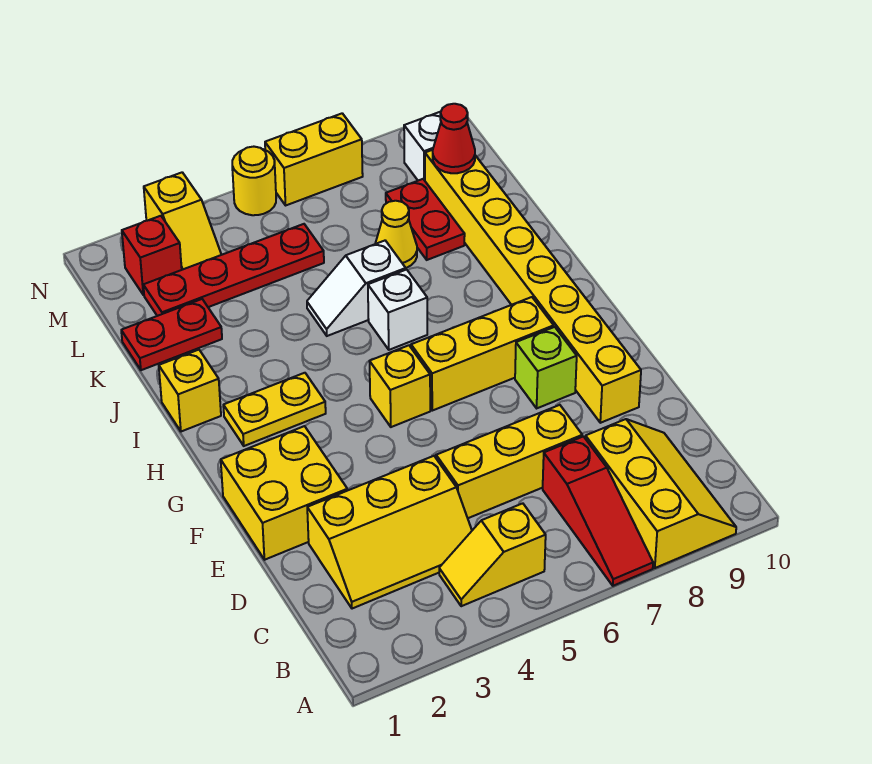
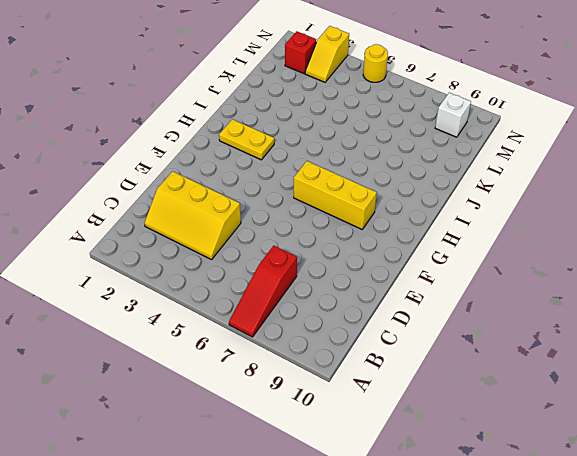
none -> yellow 2x3 slope [585,419,736,568]
none -> yellow 1x2 slope [439,503,546,606]
none -> yellow 1x3 brick [436,405,582,518]

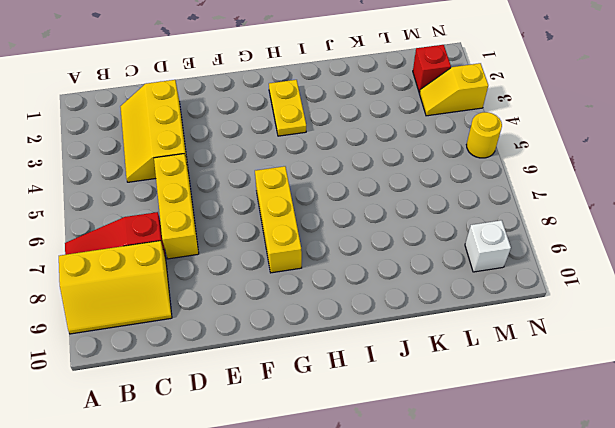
none -> yellow 1x2 slope [439,503,546,606]
none -> yellow 2x2 brick [221,426,347,560]
none -> yellow 1x8 brick [425,150,641,423]

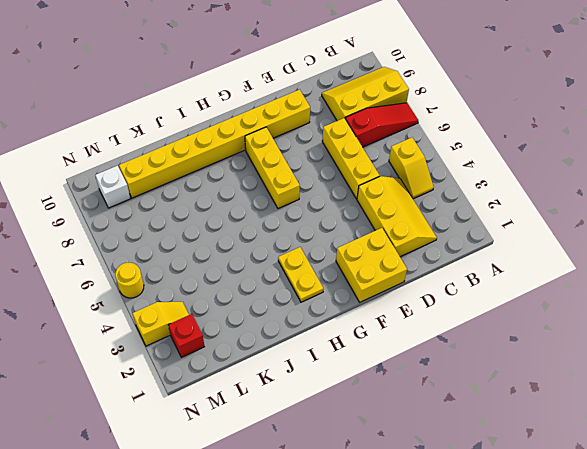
none -> lime 1x1 brick [515,327,577,408]
none -> yellow 1x1 brick [369,345,430,427]
none -> yellow 1x1 brick [159,350,221,432]

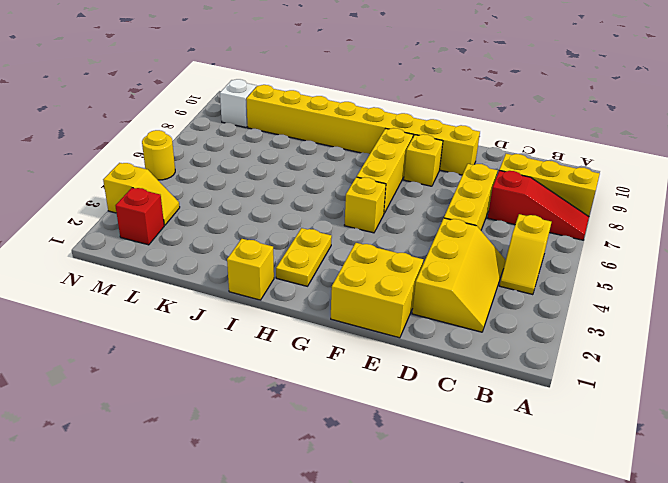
yellow 1x1 brick [404,134,443,186] -> lime 1x1 brick [515,327,577,408]
none -> white 1x1 brick [368,270,427,350]
none -> white 1x2 slope [307,241,406,336]
none -> red 1x2 plate [121,299,222,370]

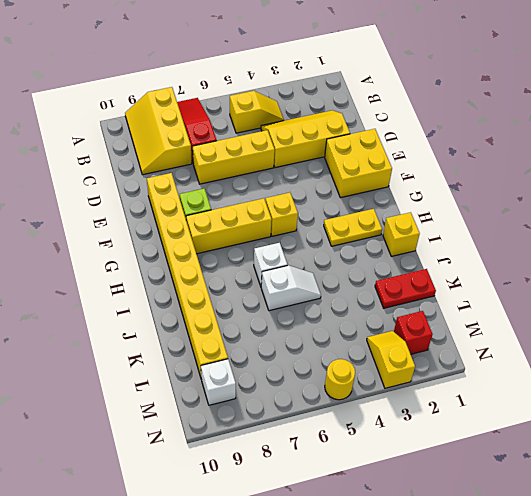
none -> yellow 1x1 cone [375,201,417,268]
none -> red 1x2 plate [386,179,465,260]
none -> red 1x4 plate [143,224,324,316]

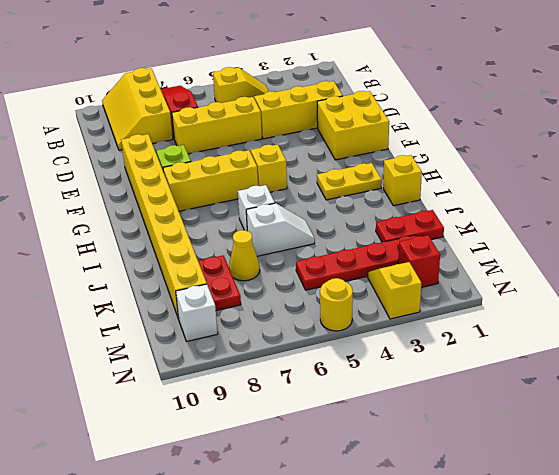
none -> yellow 1x2 brick [265,113,363,205]
none -> red 1x1 cone [433,104,475,173]

